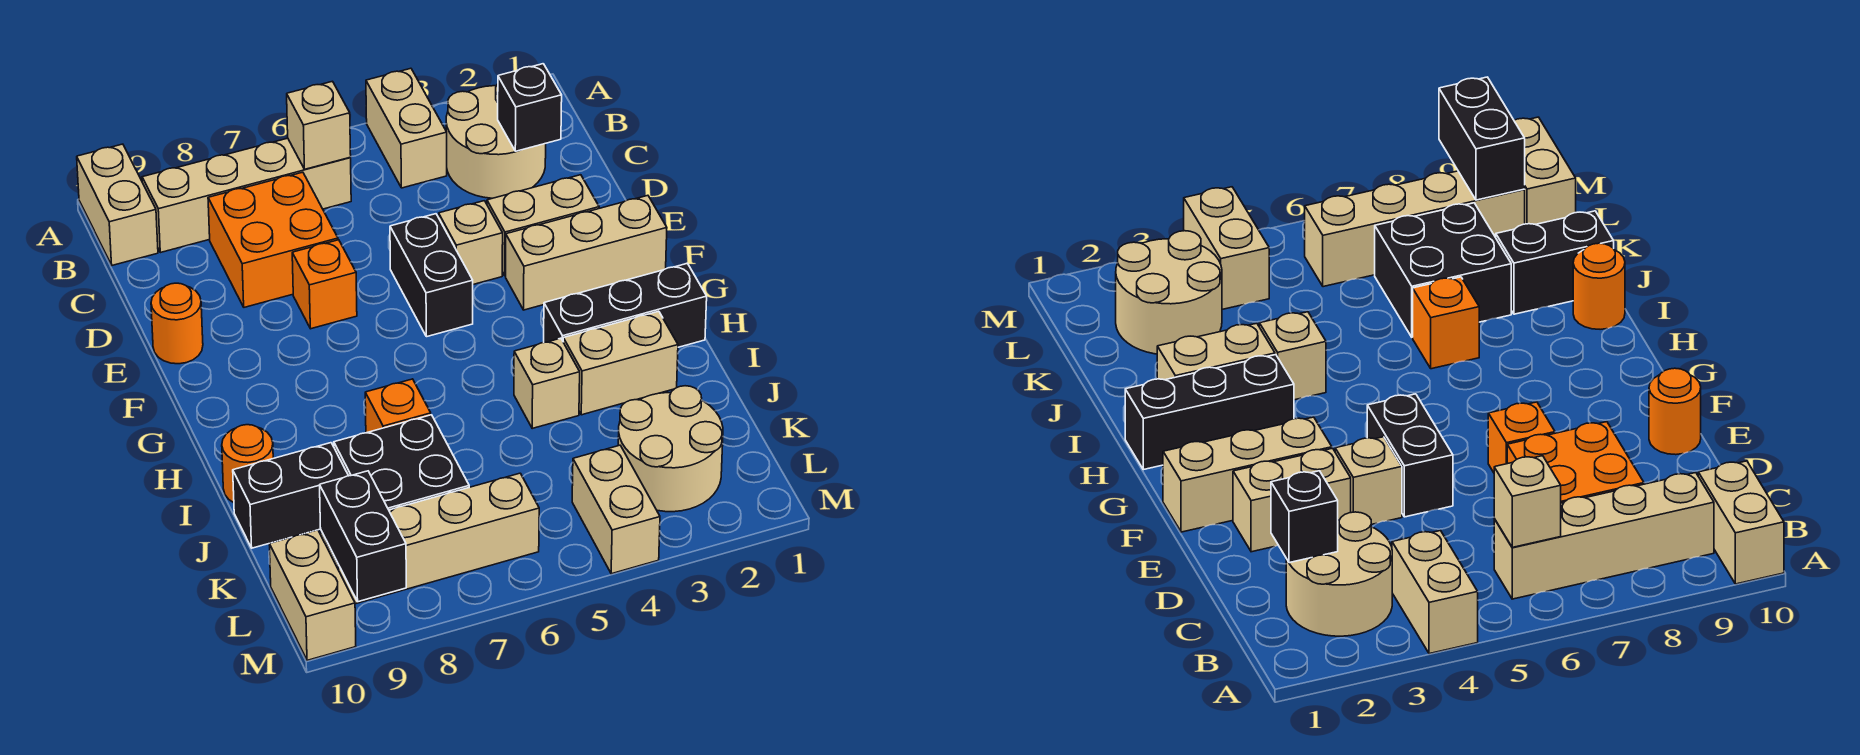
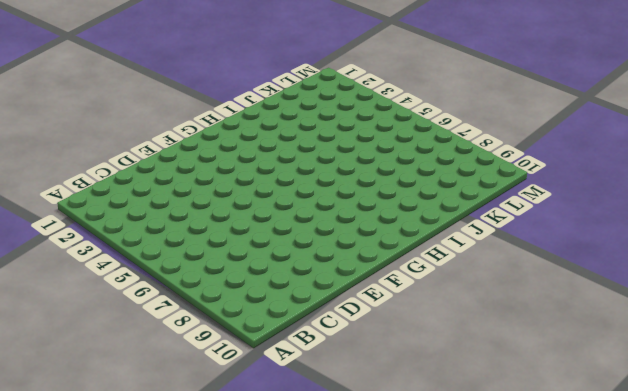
none -> tan 1x2 brick [366,68,447,188]
none -> tan 1x2 brick [77,144,158,265]
none -> tan 2x2 round brick [446,84,546,198]

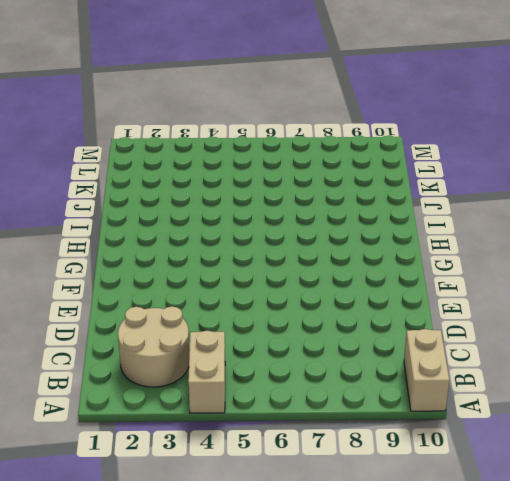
none -> tan 1x4 brick [142,138,351,253]
none -> orange 2x2 brick [208,172,338,307]
none -> tan 1x2 brick [487,175,599,276]

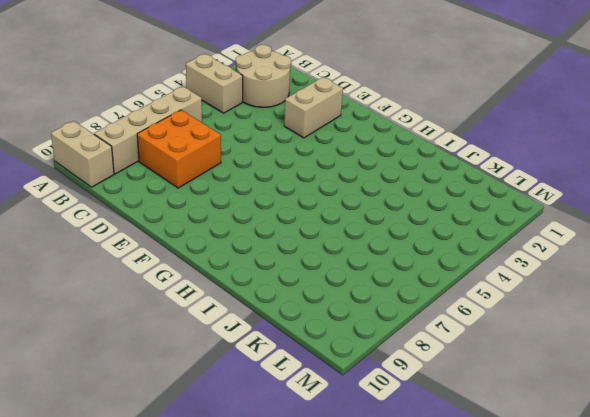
none -> tan 1x1 brick [439,201,503,284]
none -> black 1x2 brick [390,214,473,337]
none -> orange 1x1 brick [292,240,357,329]

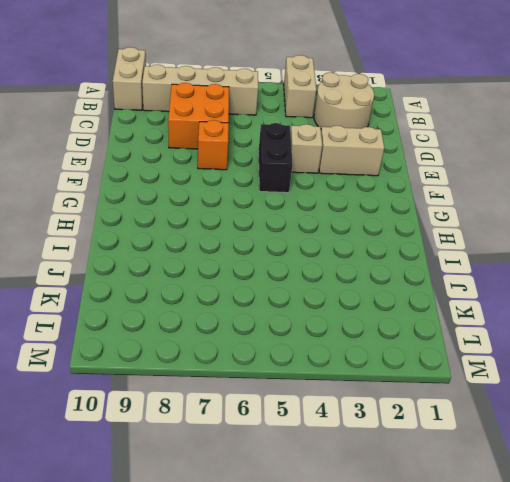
none -> orange 1x1 round brick [151,283,203,364]
none -> tan 1x3 brick [506,195,667,310]
none -> black 1x3 brick [544,263,707,347]

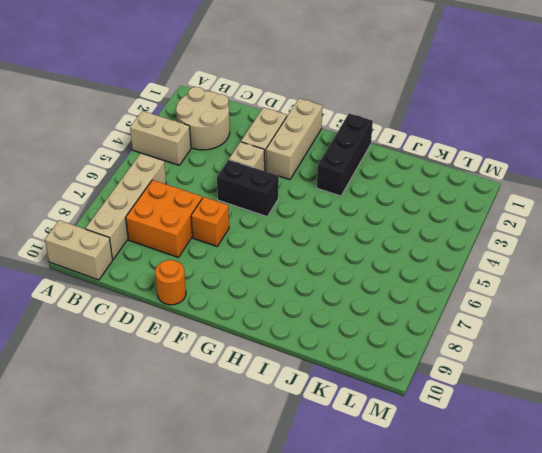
none -> tan 1x2 brick [563,311,678,415]
none -> tan 1x1 brick [514,338,580,428]
none -> orange 1x1 brick [365,379,431,433]

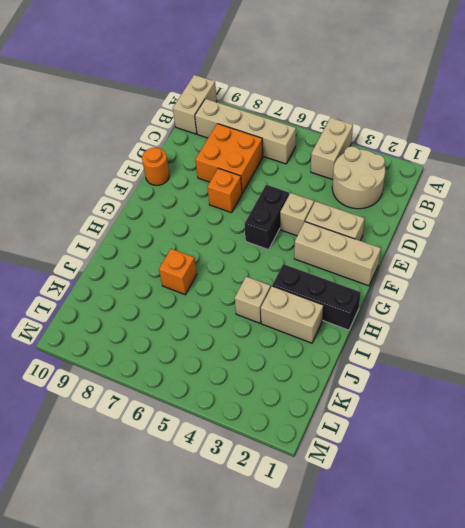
none -> orange 1x1 round brick [222,425,273,503]
none -> black 2x2 brick [334,415,469,510]
none -> black 1x2 brick [233,443,348,548]

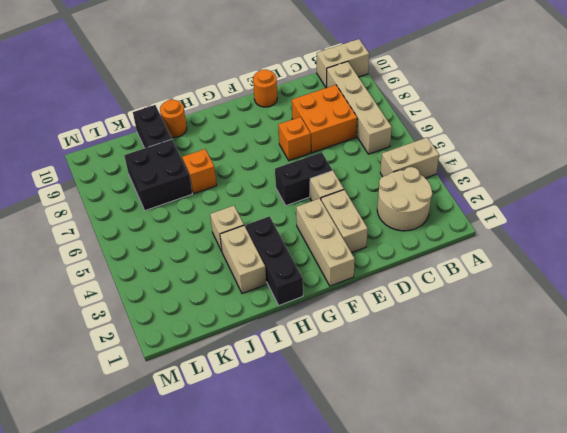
none -> tan 2x2 round brick [618,386,723,512]
none -> tan 1x2 brick [572,445,660,574]
none -> tan 1x4 brick [321,473,539,604]

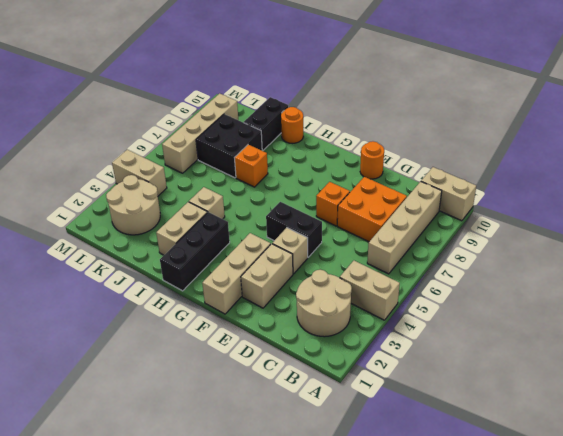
none -> tan 1x2 brick [269,530,356,660]
none -> tan 1x1 brick [287,81,351,169]
none -> black 1x1 brick [498,64,562,151]

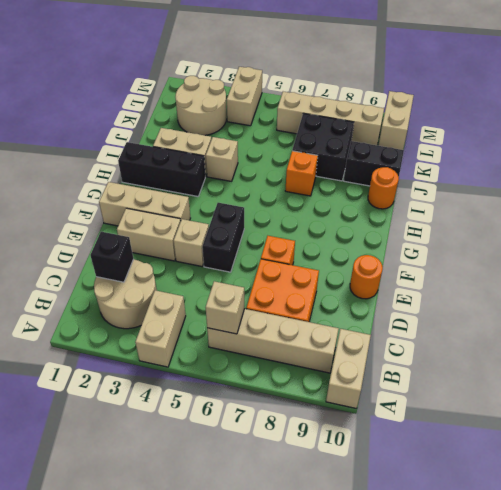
none -> black 1x2 brick [320,471,406,602]

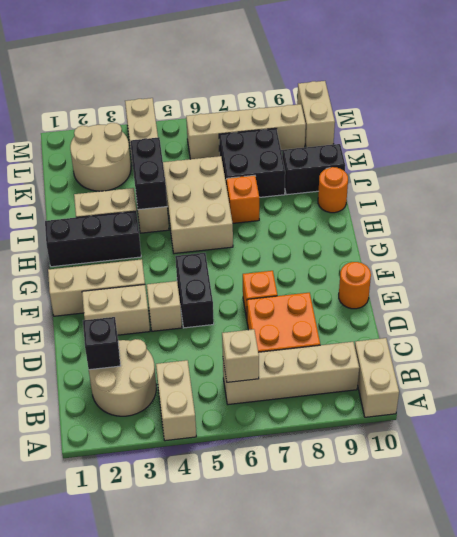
tan 2x3 brick [163,156,233,254] -> none
black 1x2 brick [130,137,167,210] -> black 1x2 brick moved to [320,471,406,602]

